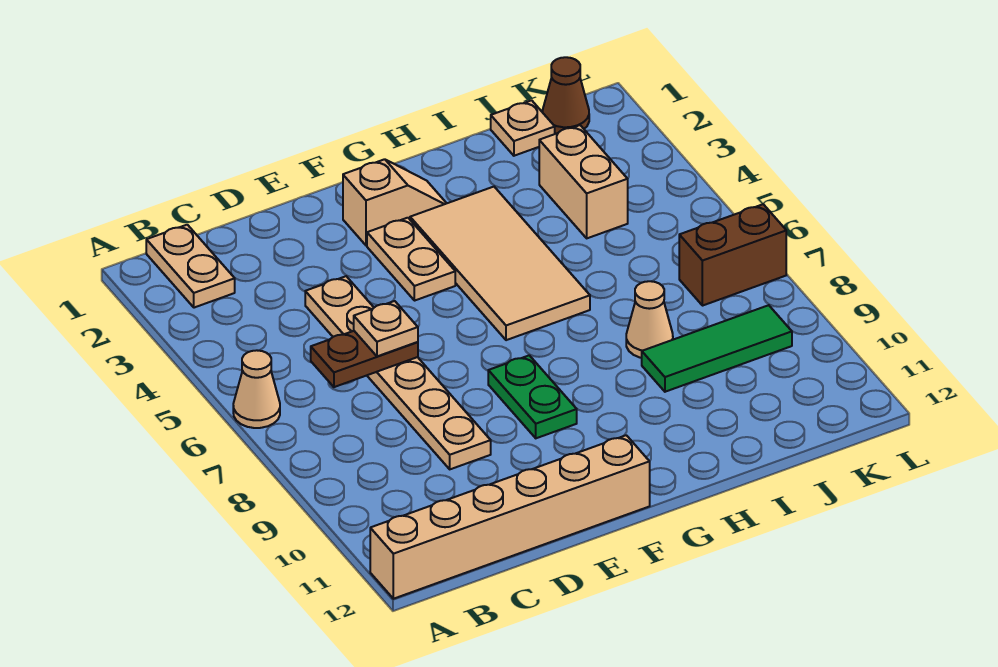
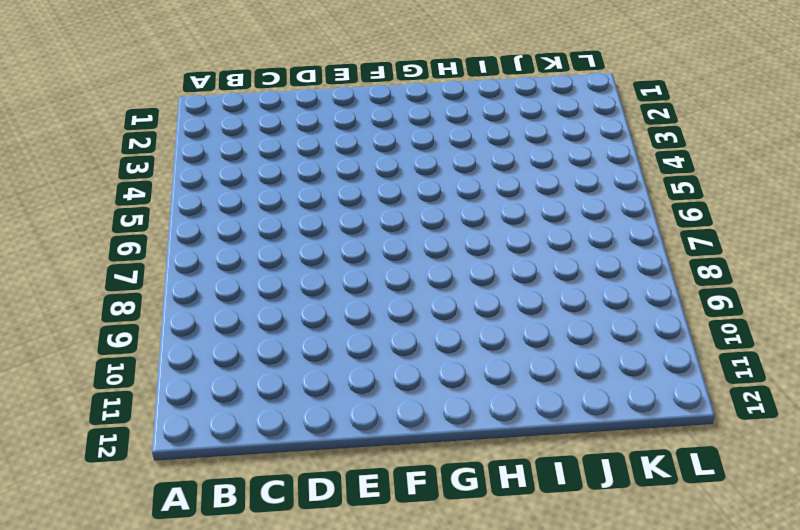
none -> tan 1x1 cone [233,350,280,428]
none -> tan 1x6 brick [370,435,650,599]
none -> tan 1x2 plate [146,225,235,308]

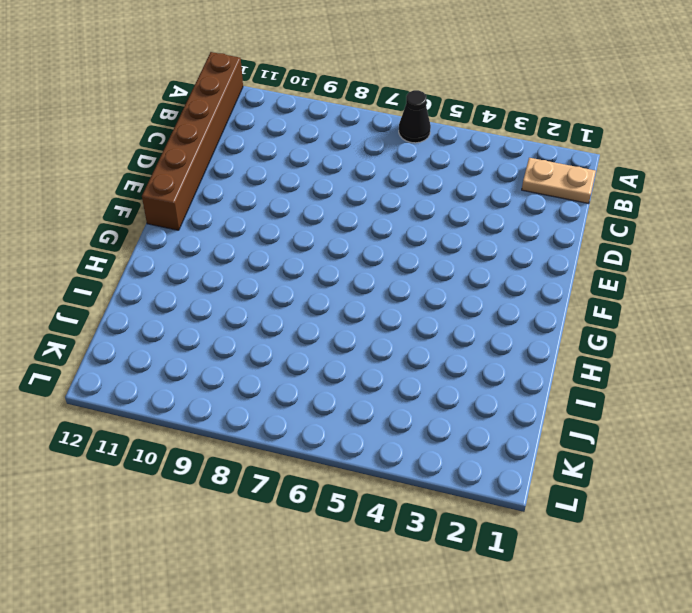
black 1x1 cone [399,90,431,143] -> tan 1x1 cone [233,350,280,428]
brown 1x6 brick [142,52,243,230] -> tan 1x6 brick [370,435,650,599]
none -> tan 1x6 plate [305,276,491,469]
none -> tan 1x2 slope [343,159,447,245]
none -> tan 1x2 plate [367,218,455,301]

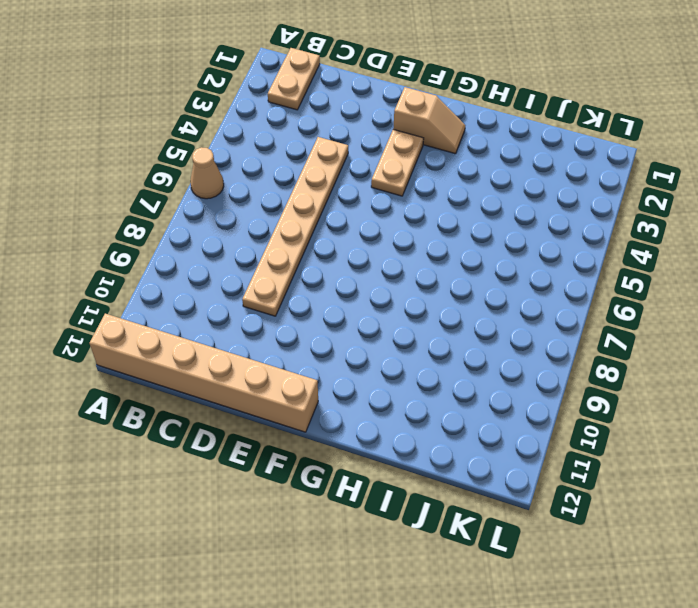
none -> green 1x2 plate [488,355,577,438]
none -> tan 2x4 tile [410,187,590,340]
none -> tan 1x1 cone [626,281,673,358]

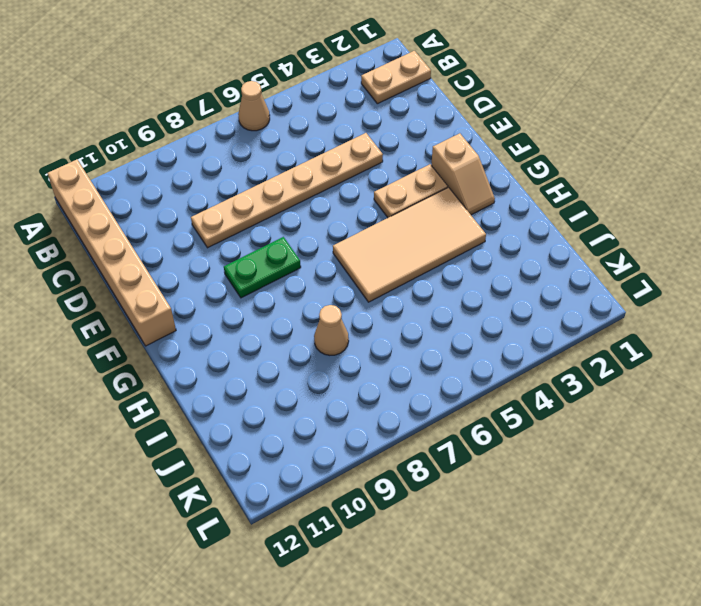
none -> green 1x3 tile [642,305,792,392]
none -> tan 1x1 plate [491,100,555,156]
none -> tan 1x2 brick [539,125,628,238]

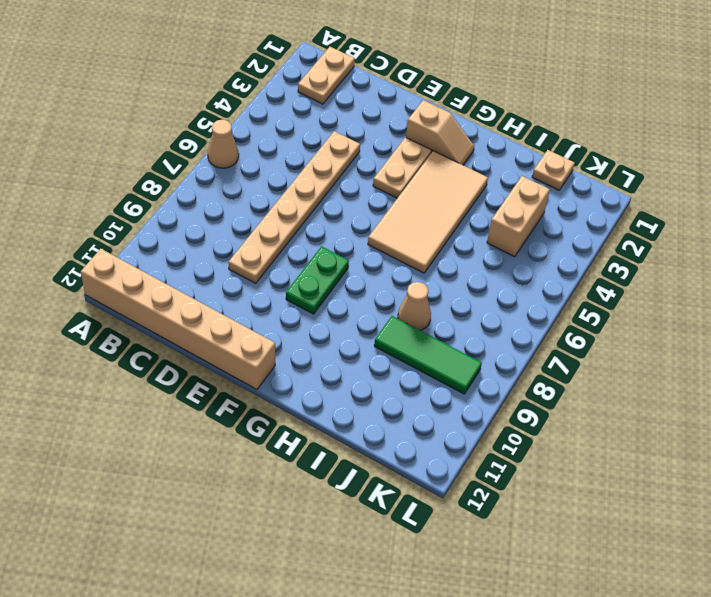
none -> brown 1x1 cone [542,57,589,134]
none -> brown 1x2 brick [679,204,786,306]
none -> brown 1x2 plate [311,331,418,387]

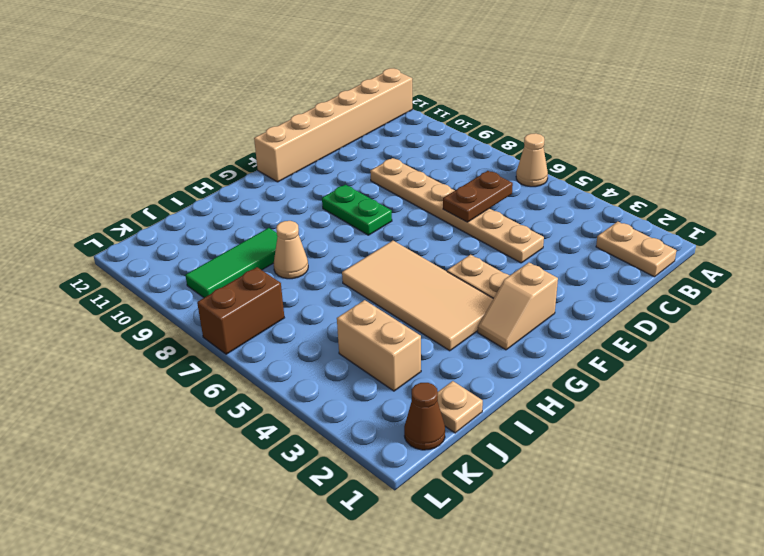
none -> tan 1x1 plate [354,301,418,356]

